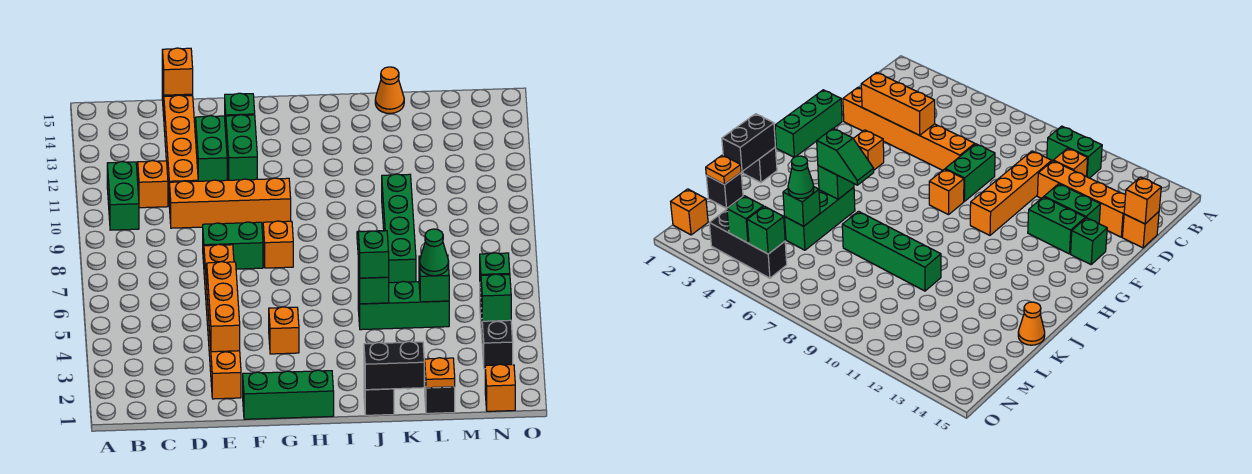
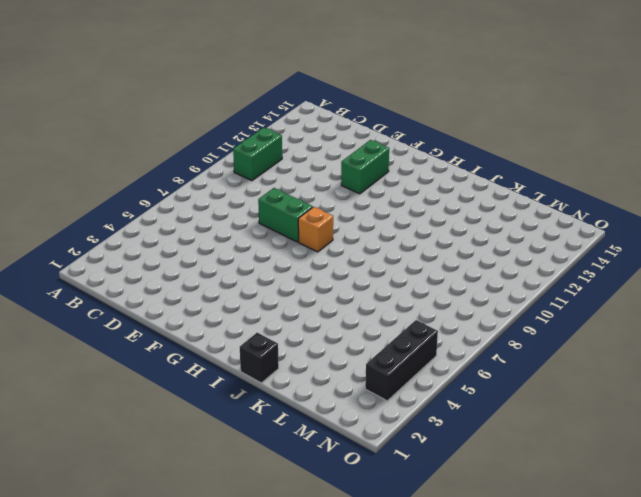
none -> orange 1x1 brick [138,161,168,208]
none -> orange 1x4 brick [169,178,291,228]
none -> orange 1x4 brick [164,95,198,193]
none -> orange 1x1 brick [1122,212,1159,248]

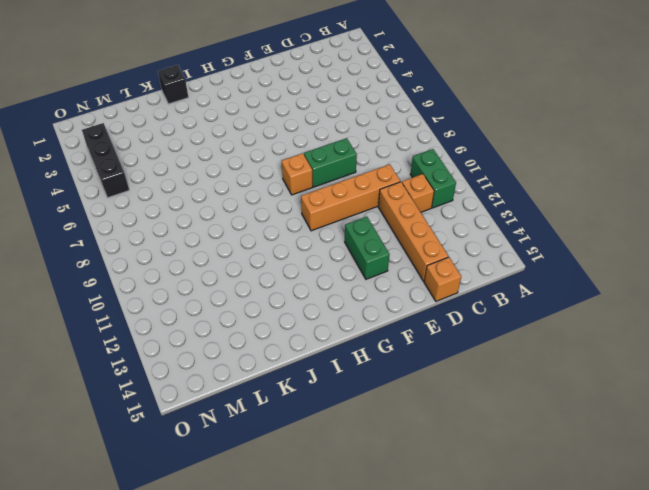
none -> orange 1x6 brick [204,244,241,399]
none -> green 1x2 brick [196,116,227,181]
none -> green 1x3 brick [243,370,334,419]
none -> green 1x1 brick [225,93,255,132]

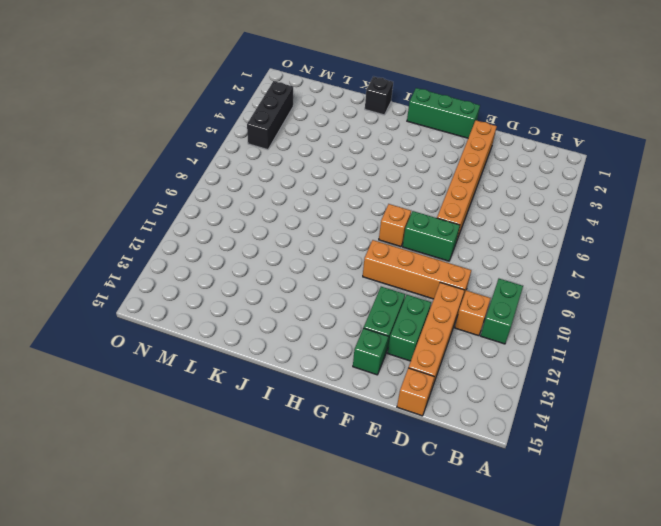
none -> orange 1x1 brick [269,307,299,354]
none -> green 1x3 brick [358,281,449,330]
none -> green 1x4 brick [382,174,416,283]
none -> orange 1x1 cone [375,67,404,113]

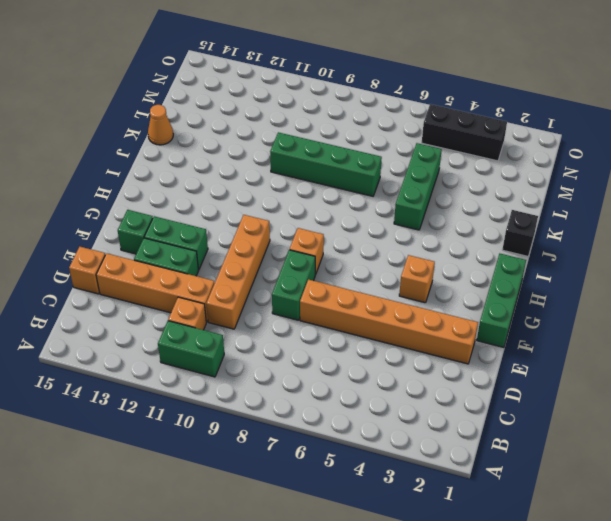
none -> black 1x1 brick [425,382,455,413]
none -> orange 1x1 brick [485,364,515,411]
none -> orange 1x1 brick [162,48,193,95]
none -> orange 1x3 brick [207,262,240,352]

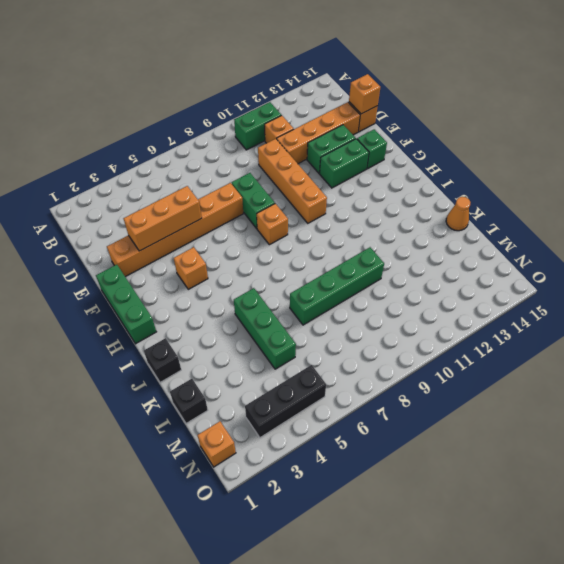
none -> black 1x2 brick [364,342,424,390]
none -> green 1x1 brick [358,260,389,304]
none -> orange 1x1 plate [425,358,455,388]
none -> green 1x1 brick [419,255,449,302]

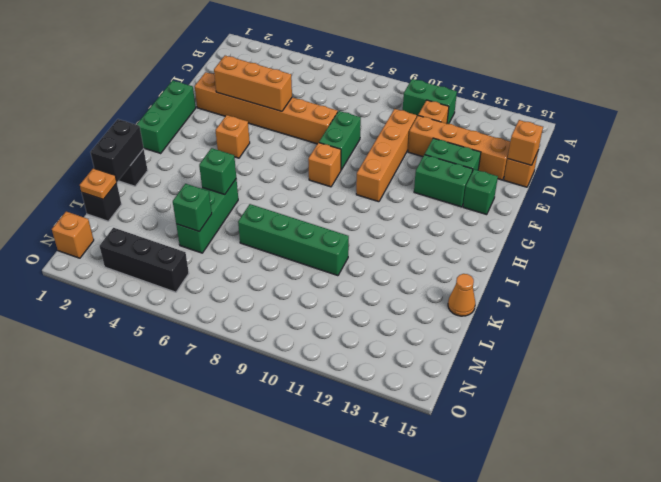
none -> green 1x1 brick [481,274,511,321]
none -> green 1x1 brick [480,253,510,293]
none -> green 1x2 slope [357,231,389,278]
none -> green 1x1 cone [420,229,449,276]

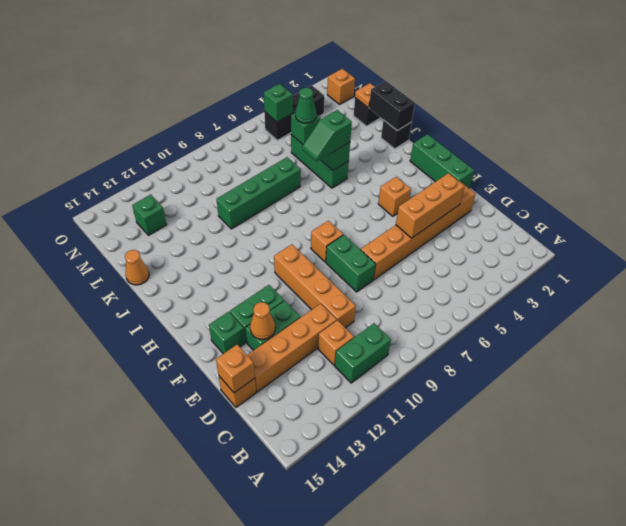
orange 1x1 cone [250,302,275,340] -> none
green 1x1 brick [132,195,167,235] -> green 1x1 brick moved to [481,274,511,321]

